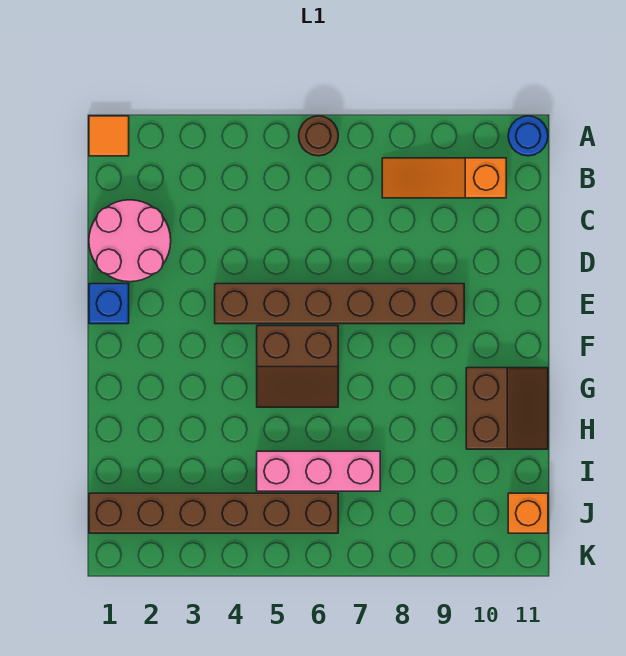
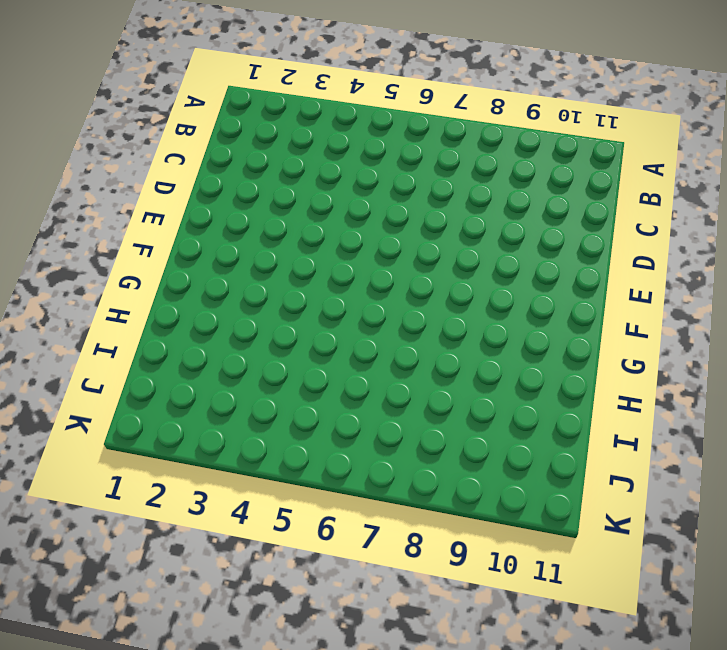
none -> orange 1x1 tile [89,116,129,156]
none -> brown 1x1 round brick [299,116,338,156]
none -> blue 1x1 round brick [508,116,548,156]

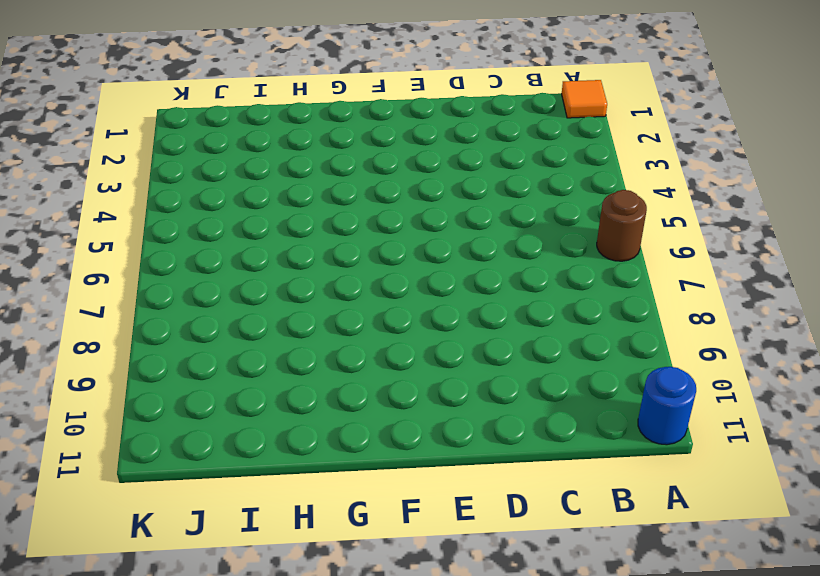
none -> orange 1x3 slope [382,158,506,198]
none -> pink 2x2 round brick [89,200,171,282]
none -> blue 1x1 brick [89,284,129,324]

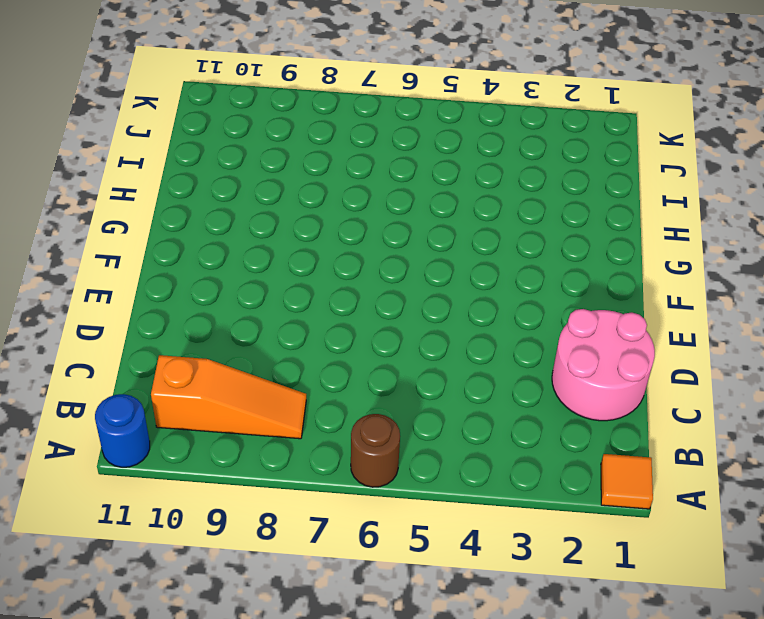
none -> blue 1x1 brick [89,284,129,324]
none -> brown 1x6 brick [215,284,464,324]
none -> brown 2x2 slope [257,326,338,407]

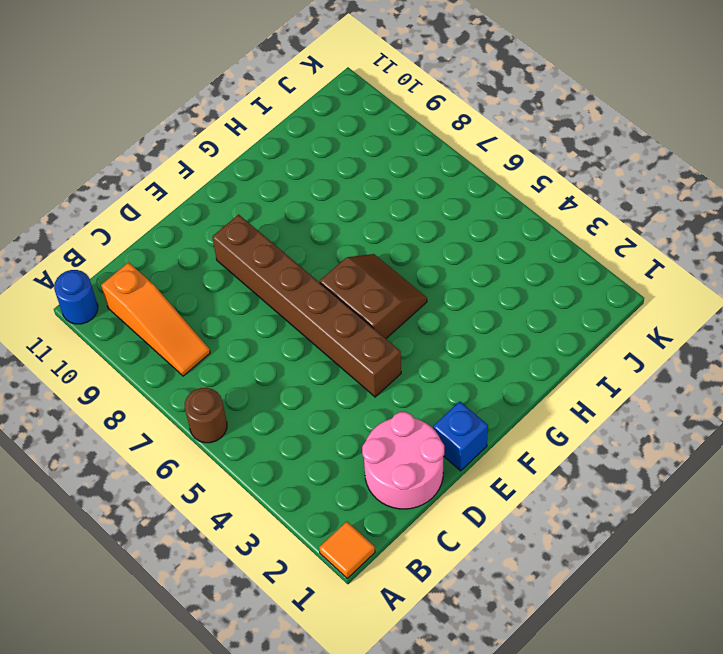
none -> brown 2x2 slope [466,368,548,449]
none -> pink 1x3 brick [257,451,380,491]
none -> brown 1x6 brick [89,493,338,533]

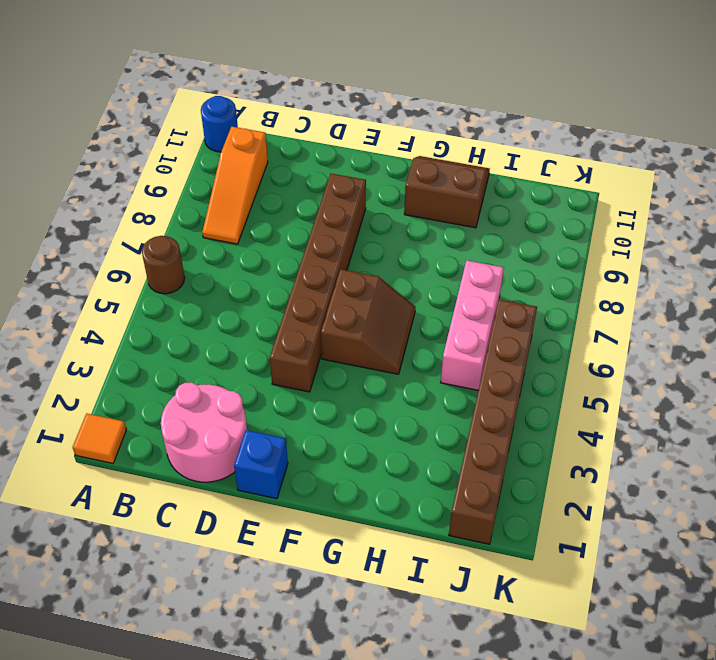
none -> orange 1x1 brick [508,493,548,533]

